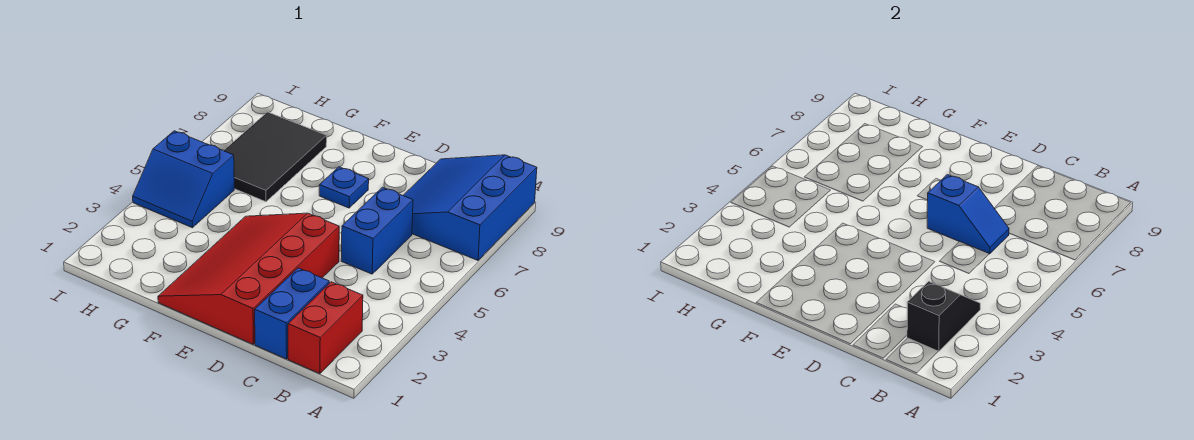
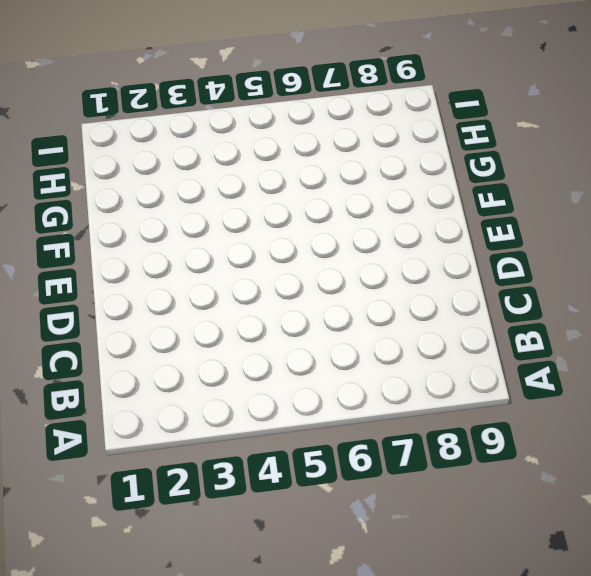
none -> blue 3x3 slope [403,155,537,260]
none -> red 1x2 brick [288,282,363,374]

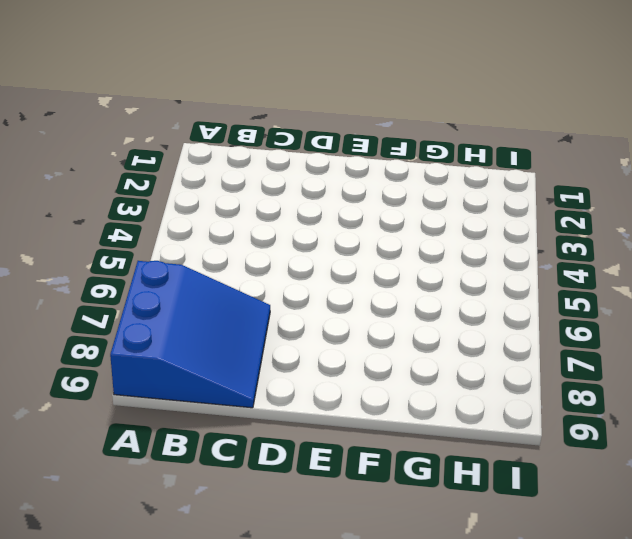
none -> red 1x2 brick [288,282,363,374]
none -> blue 1x2 brick [255,268,329,359]

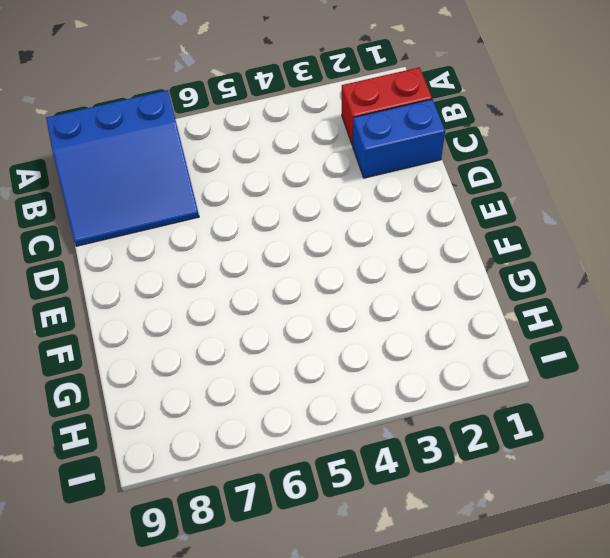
none -> blue 1x2 brick [341,187,413,274]
none -> red 3x4 slope [158,213,339,344]

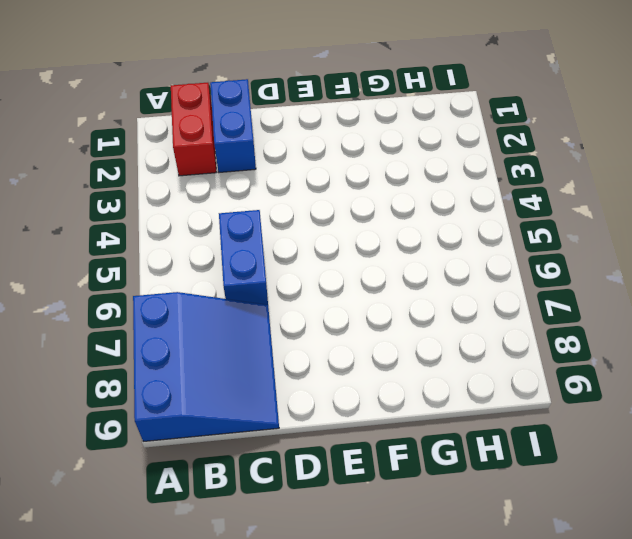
none -> red 3x4 slope [158,213,339,344]
none -> blue 1x1 plate [319,167,369,208]

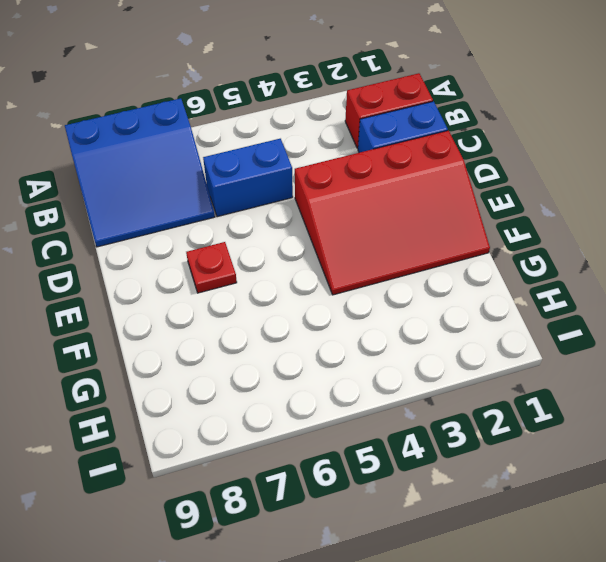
red 1x1 plate [186,242,237,293] -> blue 1x1 plate [319,167,369,208]
none -> black 2x3 tile [224,112,327,202]
none -> blue 2x2 slope [133,131,234,228]

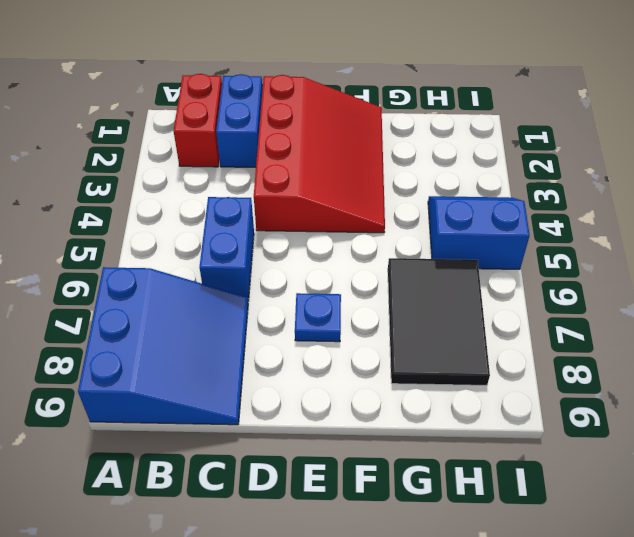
none -> black 1x2 slope [907,281,980,352]
none -> blue 1x2 slope [927,175,1009,254]

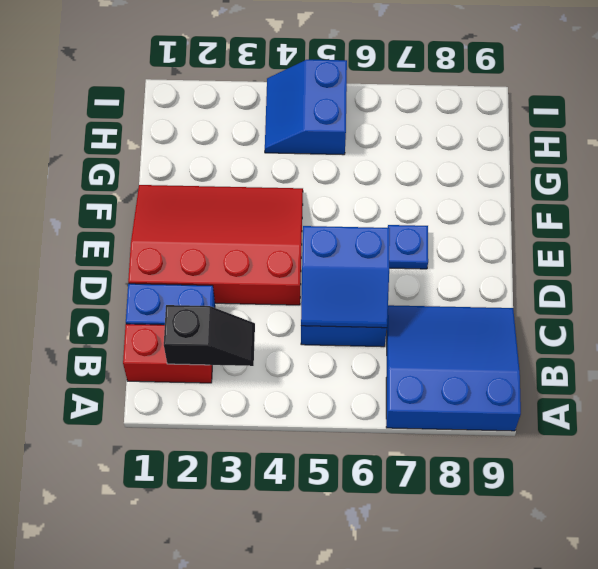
blue 2x2 slope [301,226,390,328] -> blue 1x2 slope [927,175,1009,254]
none -> black 2x3 tile [224,112,327,202]

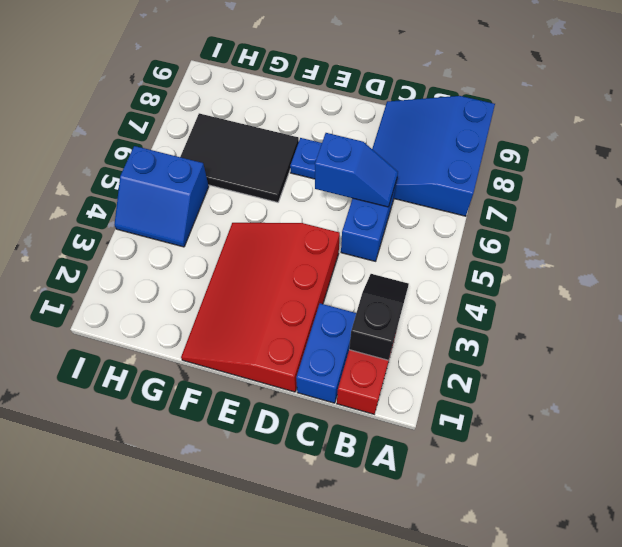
black 2x3 tile [180,113,299,202] -> black 2x3 tile turned to [224,112,327,202]

